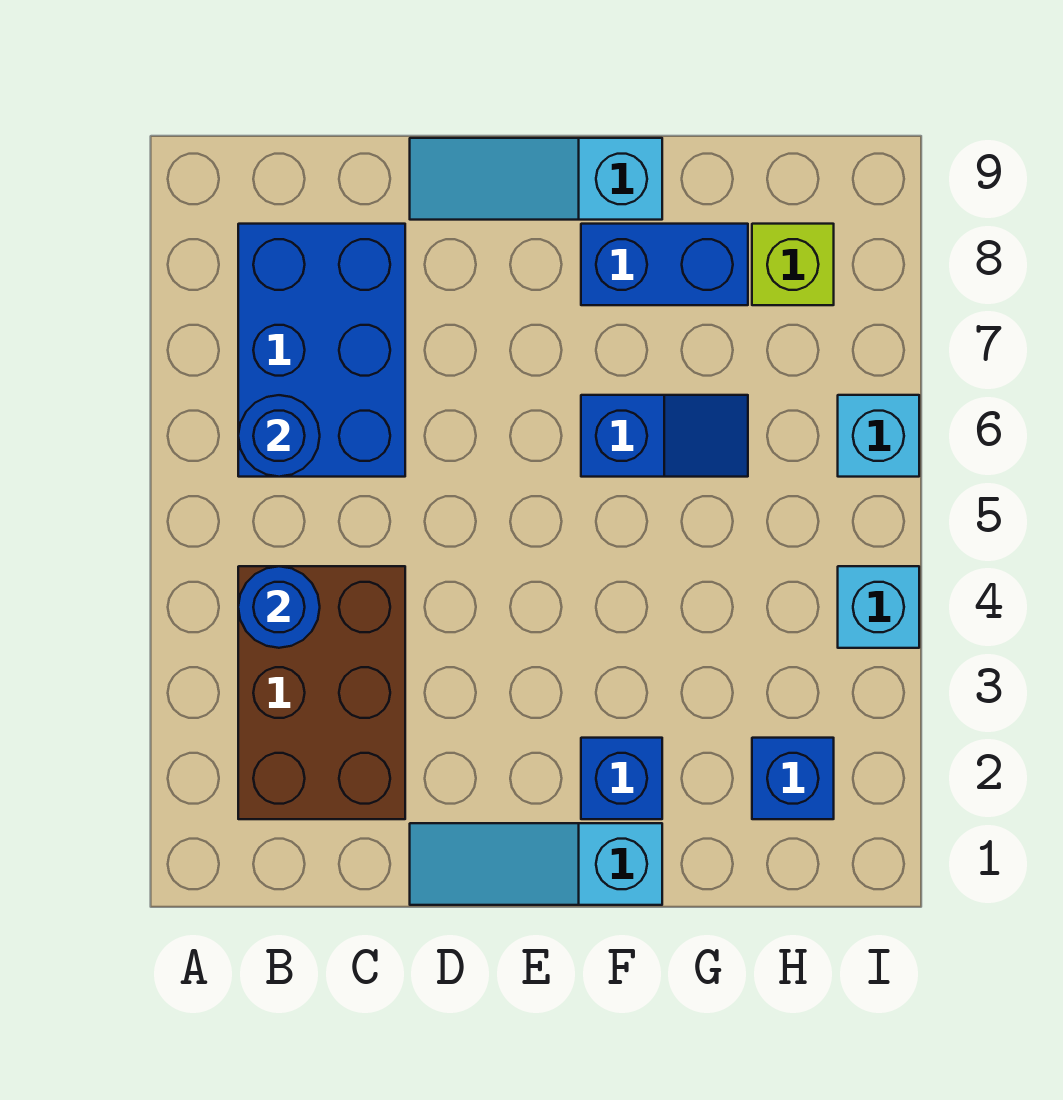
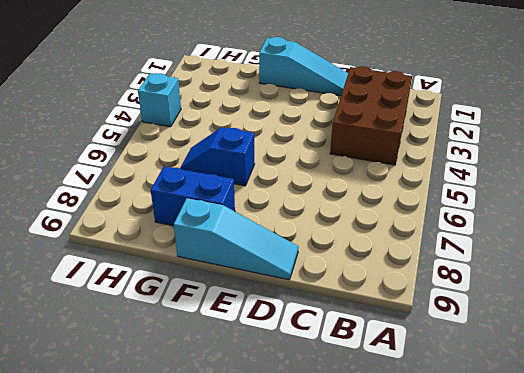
none -> blue 2x3 brick [238,224,405,477]
none -> blue 1x1 brick [581,738,662,819]
none -> blue 1x1 brick [752,738,834,819]

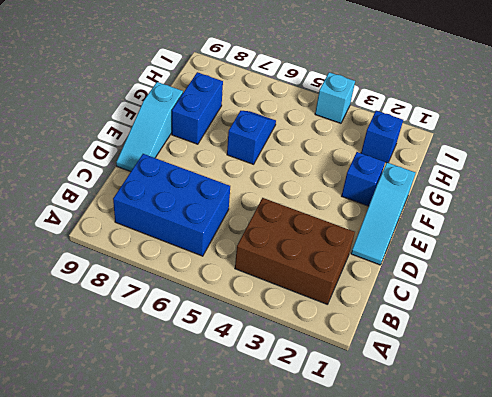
none -> lime 1x1 brick [752,224,834,305]
none -> cyan 1x1 brick [838,395,919,477]
none -> blue 1x1 round brick [238,566,320,648]

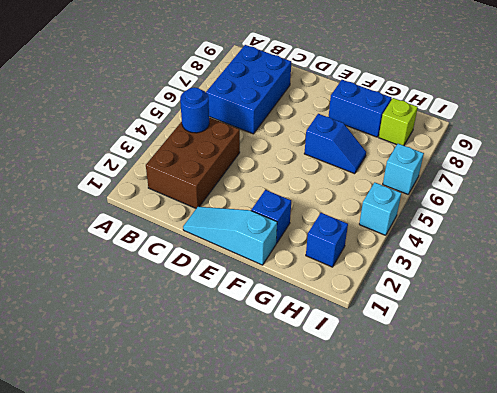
none -> cyan 1x3 slope [410,138,662,220]
none -> blue 1x1 round brick [238,395,320,477]

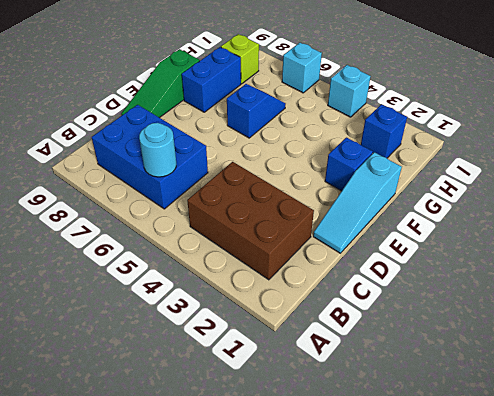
cyan 1x1 round brick [139,123,176,177] -> blue 1x1 round brick [238,395,320,477]
green 1x3 slope [122,49,200,118] -> cyan 1x3 slope [410,138,662,220]
none -> blue 1x1 round brick [238,566,320,648]

